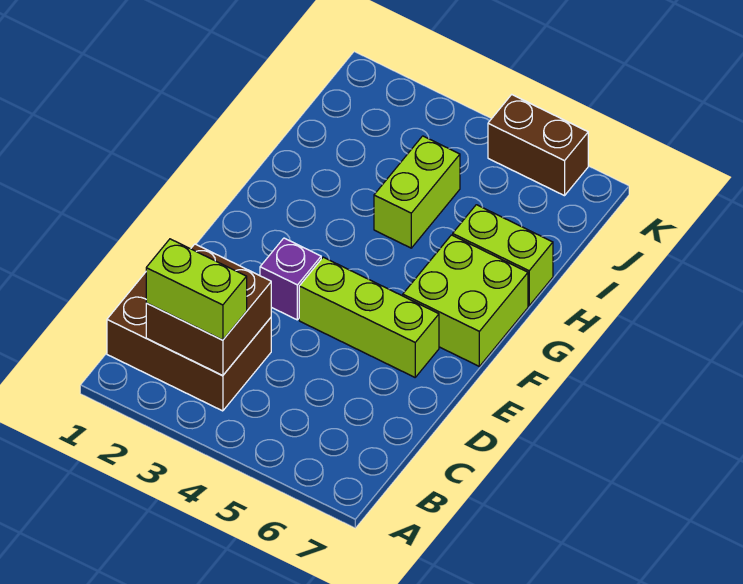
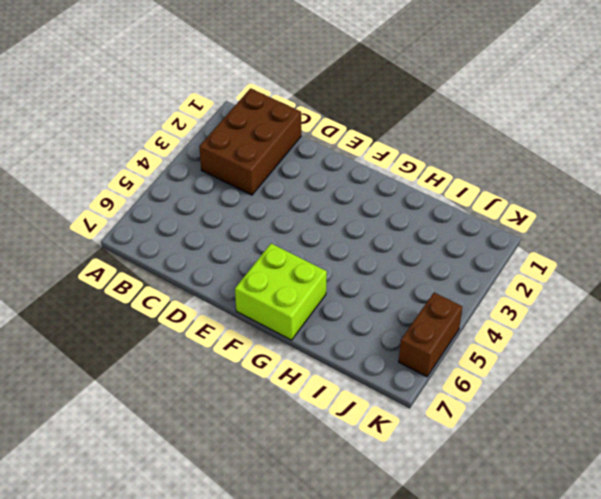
none -> purple 1x1 brick [260,238,321,320]
none -> lime 1x3 brick [299,257,439,377]

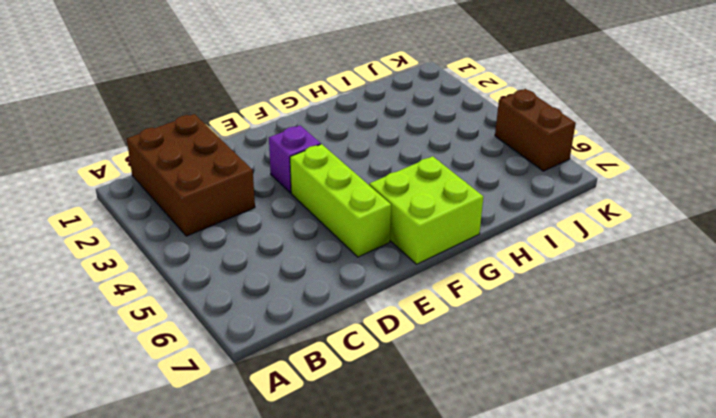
none -> lime 1x2 brick [374,136,460,248]
none -> lime 1x2 brick [453,205,553,306]

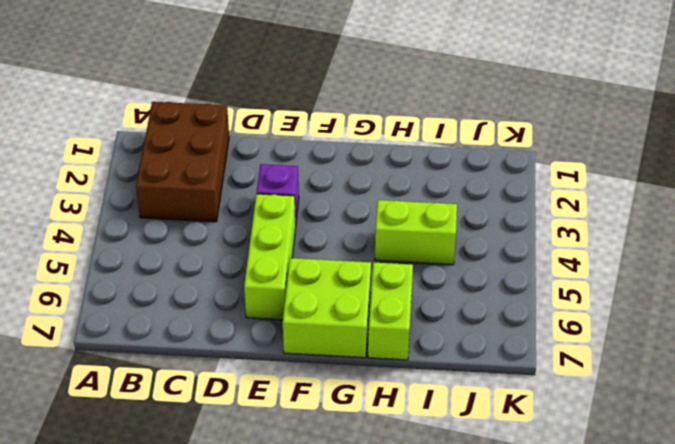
none -> brown 1x2 brick [488,95,588,196]
none -> brown 2x2 brick [146,244,271,375]

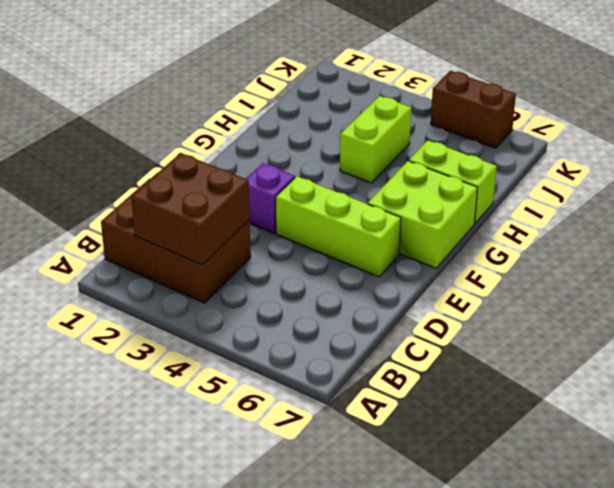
none -> lime 1x2 brick [146,239,247,340]

